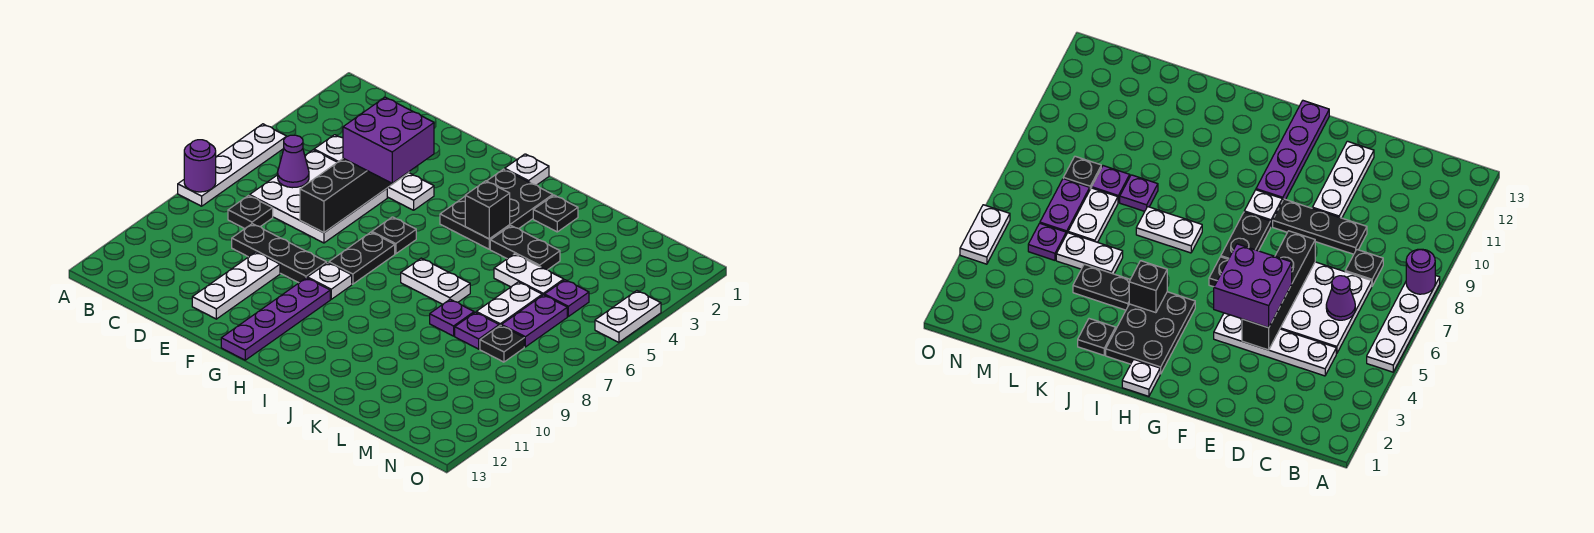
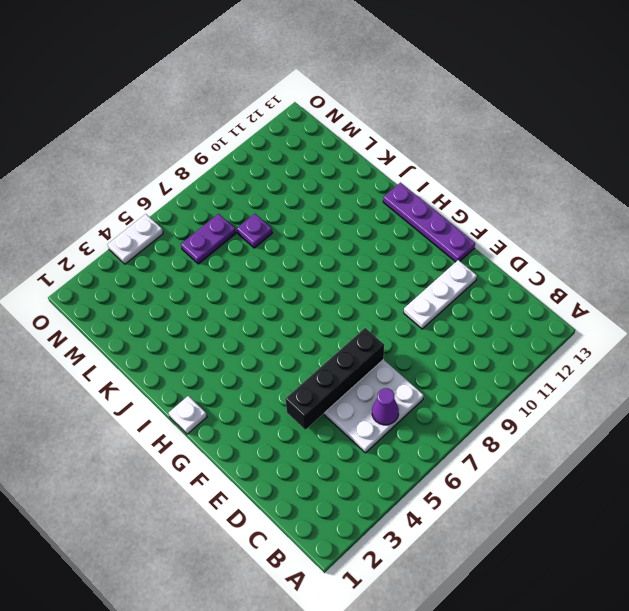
purple 1x4 plate [383,183,475,262] -> purple 1x4 plate turned to [221,278,330,360]
none -> white 1x4 plate [178,124,287,206]
none -> white 1x4 plate [314,135,434,210]
none -> black 1x1 plate [228,195,273,229]

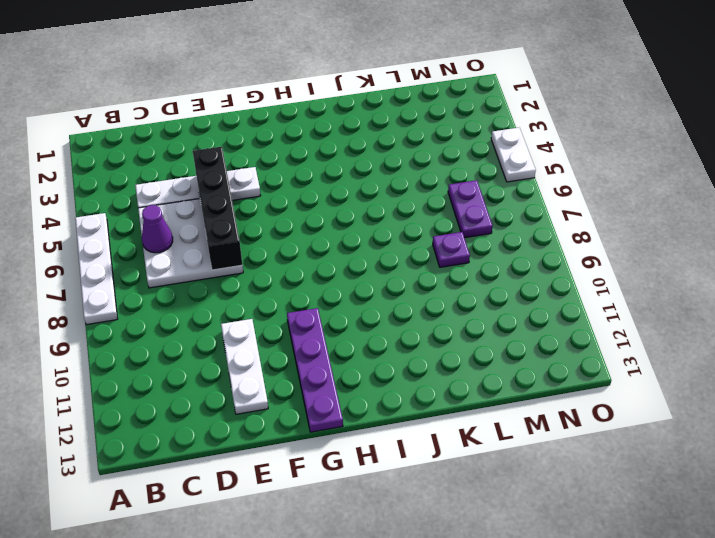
none -> black 1x1 plate [228,195,273,229]
none -> black 1x3 plate [232,224,327,283]
none -> black 1x1 plate [372,217,416,254]

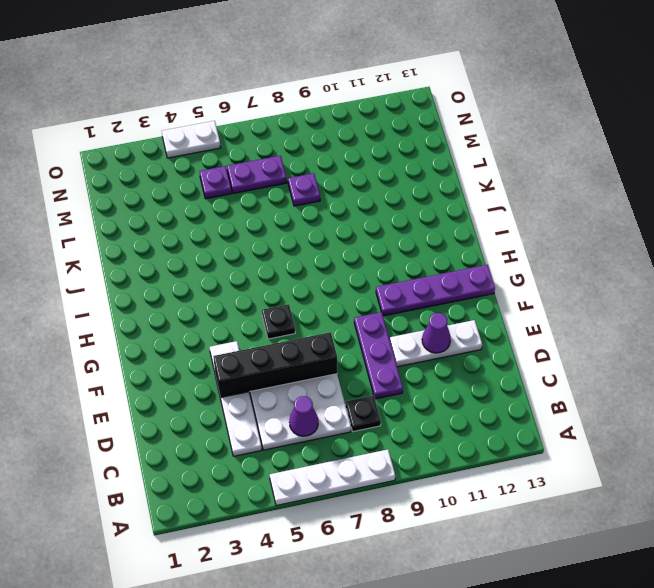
purple 1x3 plate [354,312,403,399] -> black 1x3 plate [232,224,327,283]
purple 1x1 cone [422,313,451,353] -> none
none -> black 1x2 plate [329,232,395,284]
none -> white 1x1 plate [307,263,352,299]
none -> white 1x1 plate [505,154,549,185]

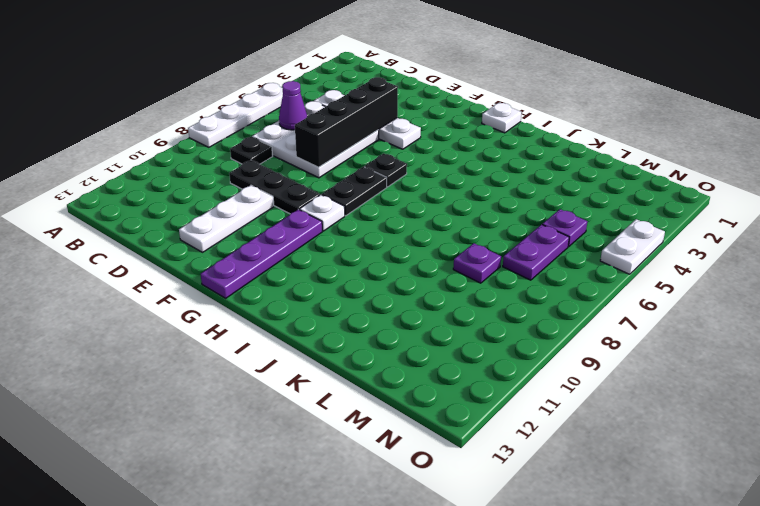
none -> black 2x3 plate [440,169,553,249]
none -> white 1x2 plate [401,258,470,304]
none -> black 1x1 plate [533,195,578,232]

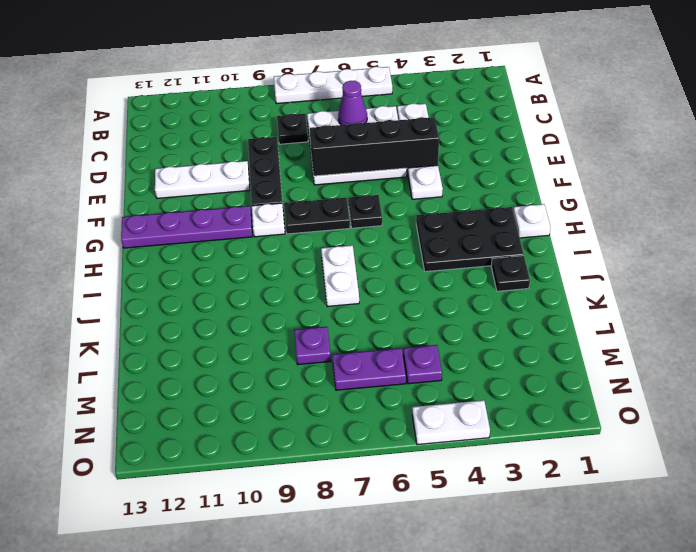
none -> black 1x2 plate [490,226,560,270]
none -> white 1x2 plate [494,254,564,295]
none -> purple 1x1 plate [430,299,474,336]

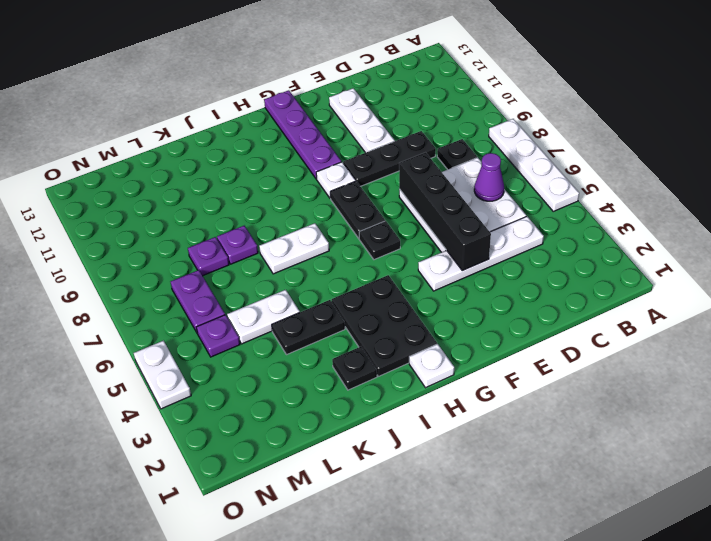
none -> white 1x2 plate [476,282,542,326]
none -> black 1x1 plate [480,325,524,362]
none -> purple 1x1 round brick [184,140,216,192]

